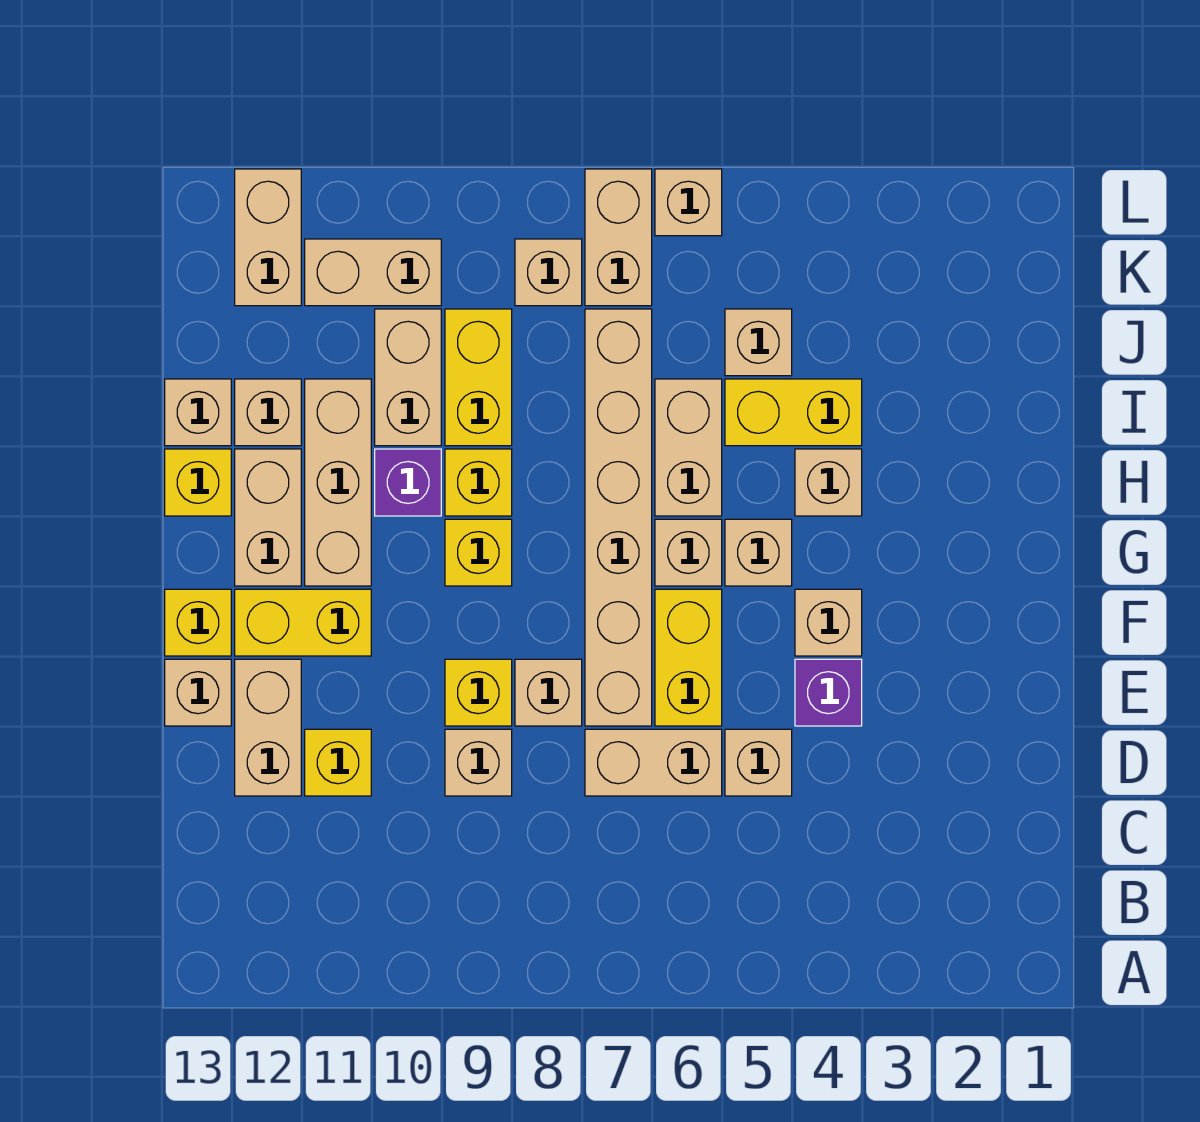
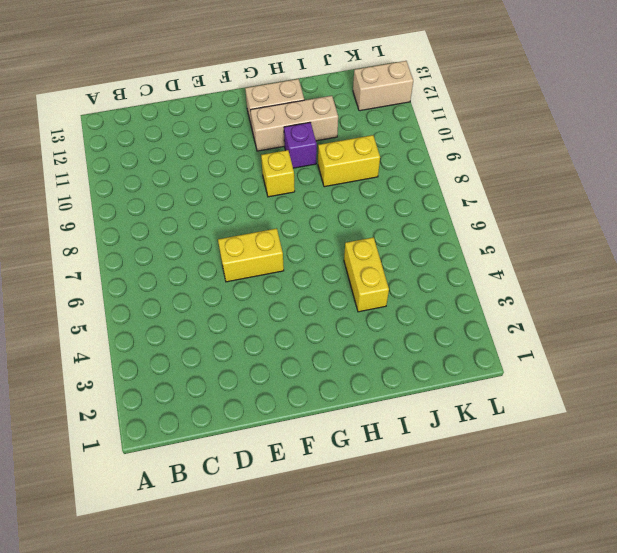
none -> tan 1x1 brick [725,729,792,796]
none -> tan 1x2 brick [585,729,722,796]
none -> tan 1x1 brick [445,729,512,796]
none -> yellow 1x1 brick [305,729,371,796]

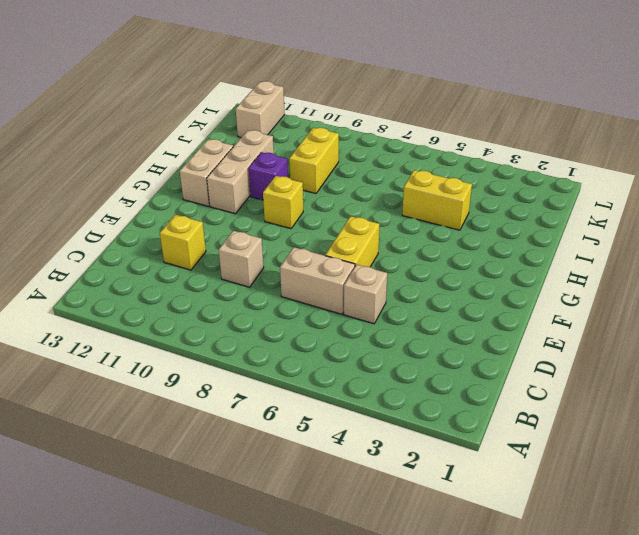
none -> tan 1x2 brick [235,659,301,796]
none -> purple 1x1 brick [795,659,862,726]
none -> tan 1x6 brick [585,309,652,726]
none -> tan 1x1 brick [515,659,582,726]

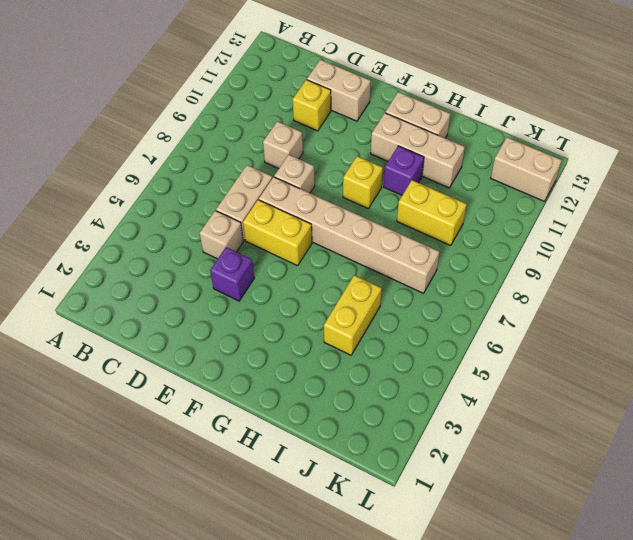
none -> yellow 1x1 brick [445,659,512,726]
none -> tan 1x1 brick [165,659,231,726]
none -> tan 1x1 brick [795,589,862,656]
none -> yellow 1x2 brick [235,589,371,656]

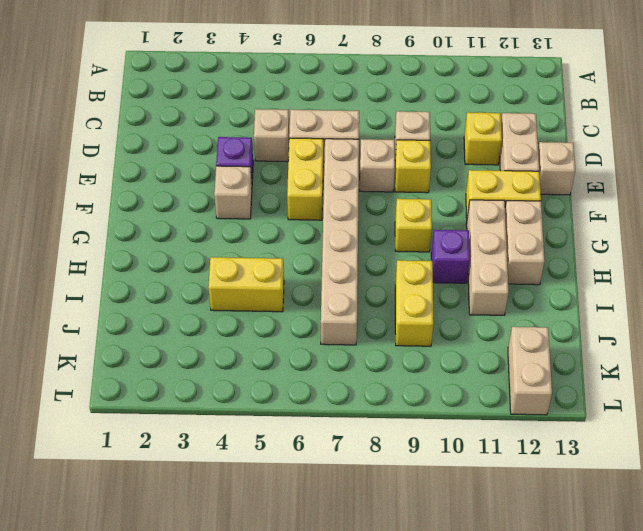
none -> yellow 1x1 brick [165,589,231,656]
none -> tan 1x1 brick [725,519,792,586]
none -> tan 1x1 brick [655,519,722,586]
none -> tan 1x1 brick [795,449,862,516]

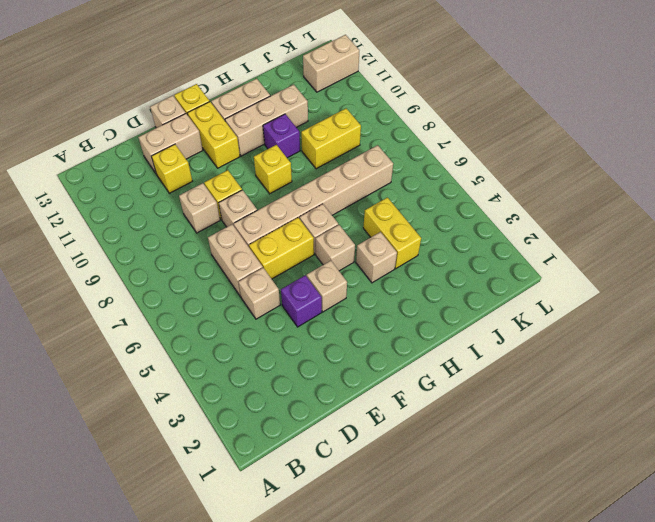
none -> tan 1x2 brick [655,379,722,516]
none -> yellow 1x1 brick [445,449,512,516]
none -> yellow 1x1 brick [165,449,231,516]
none -> tan 1x2 brick [375,309,441,446]

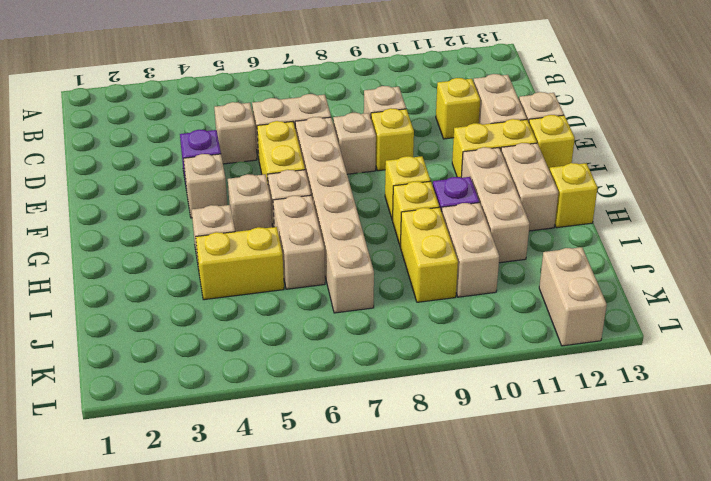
none -> tan 1x1 brick [235,379,301,446]
none -> tan 1x1 brick [165,379,231,446]
none -> tan 1x1 brick [725,309,792,376]
none -> tan 1x2 brick [585,169,652,306]

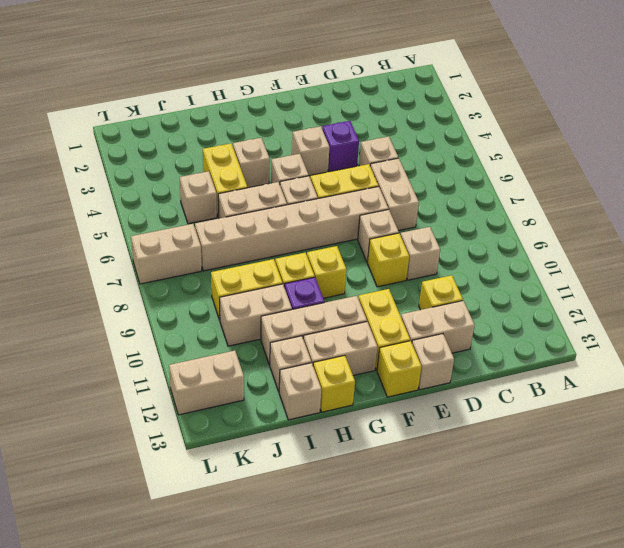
none -> tan 1x1 brick [515,239,582,306]
none -> tan 1x2 brick [305,239,441,306]
none -> tan 1x1 brick [655,169,722,236]

